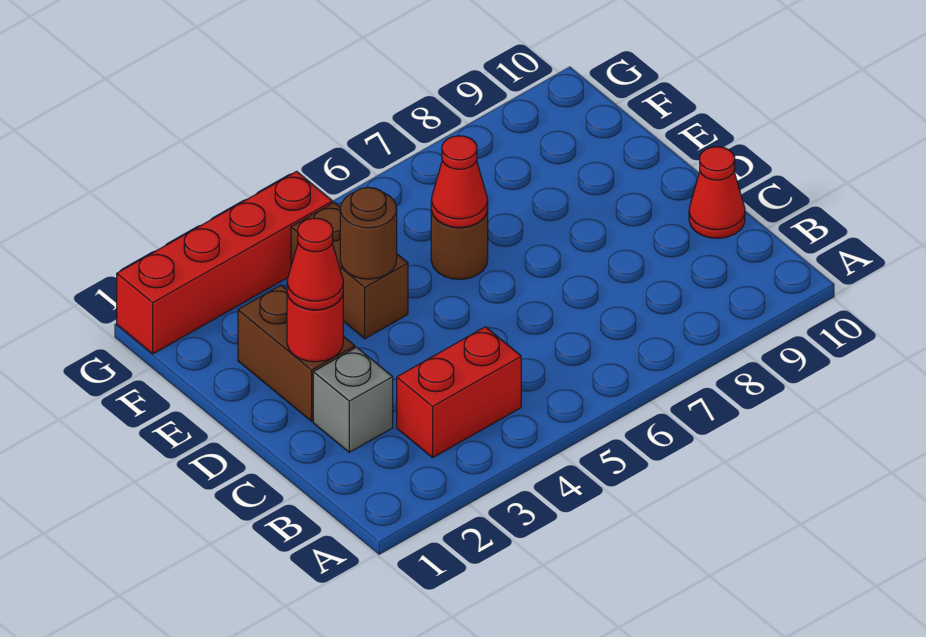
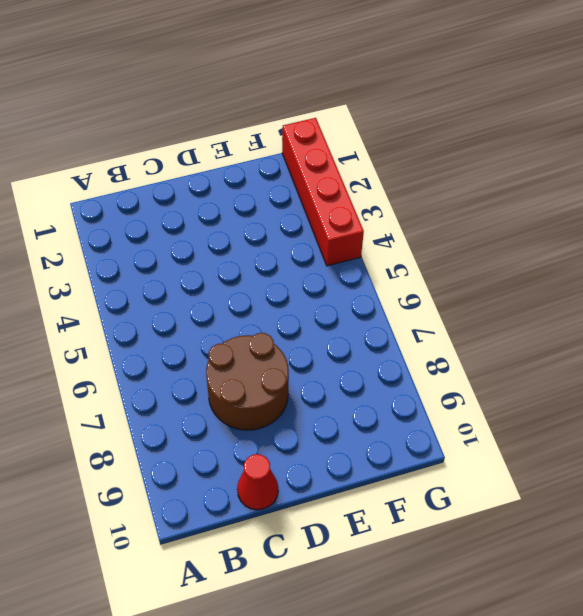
brown 2x2 round brick [206,333,289,430] -> none
none -> red 1x2 brick [397,327,521,458]
none -> grey 1x1 brick [313,347,393,452]

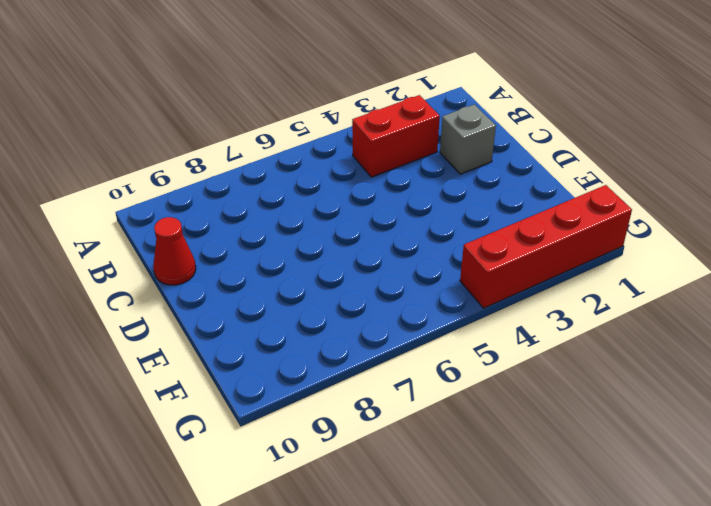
none -> brown 1x2 brick [238,285,355,421]
none -> brown 1x2 brick [291,203,408,339]

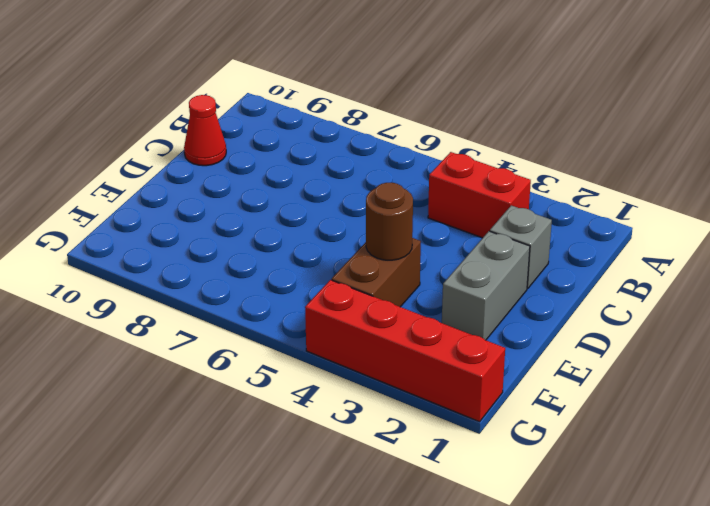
grey 1x2 brick [442,231,530,340] -> brown 1x2 brick [238,285,355,421]
none -> brown 1x1 round brick [431,209,488,279]
none -> red 1x1 round brick [287,293,343,362]

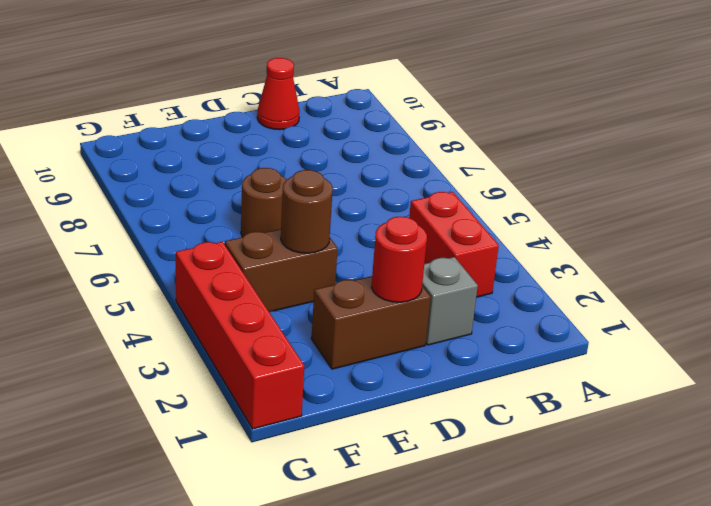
none -> red 1x1 cone [431,136,488,228]
none -> red 1x1 cone [287,218,343,310]

